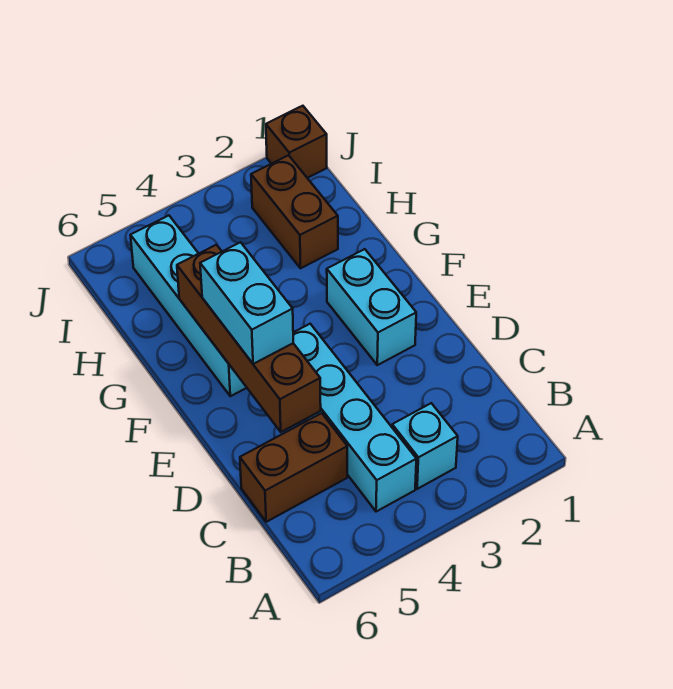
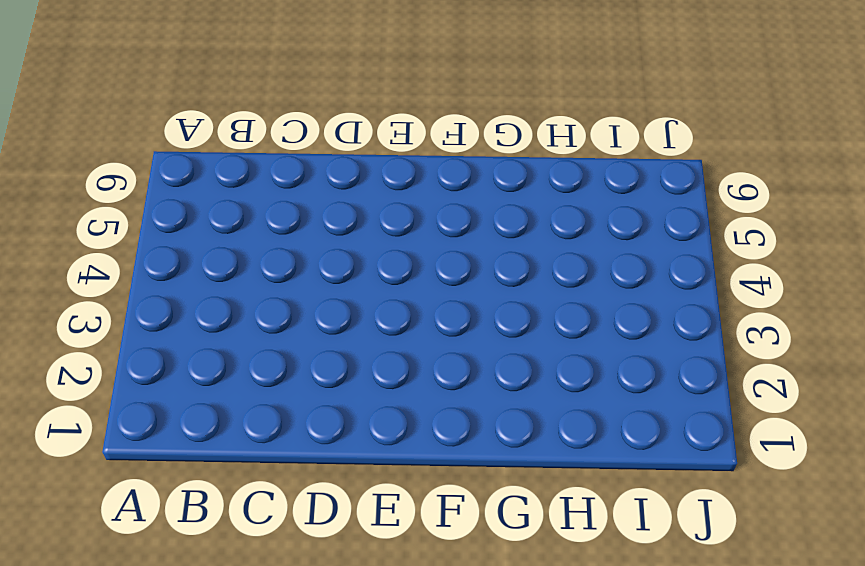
none -> cyan 1x1 brick [392,403,458,489]
none -> cyan 1x4 brick [293,324,416,512]

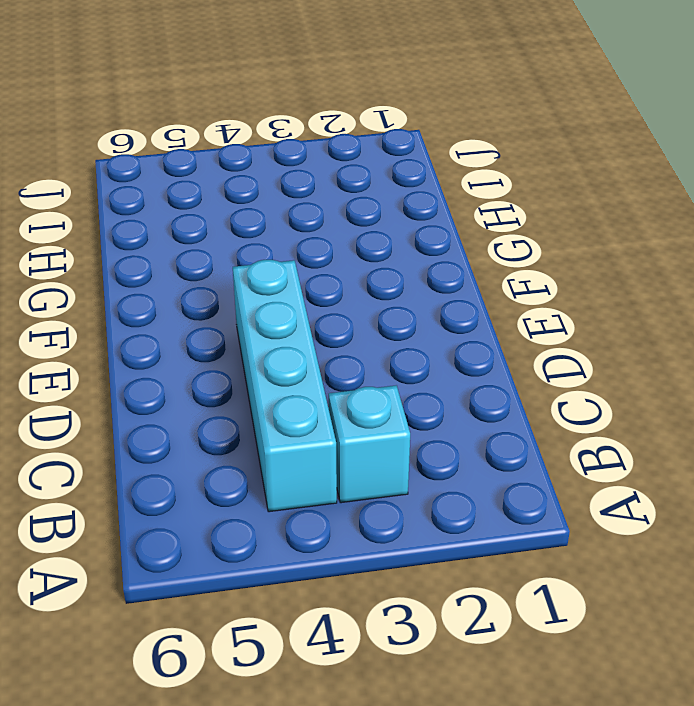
none -> brown 1x2 brick [240,413,347,522]
none -> cyan 1x2 brick [327,249,416,365]

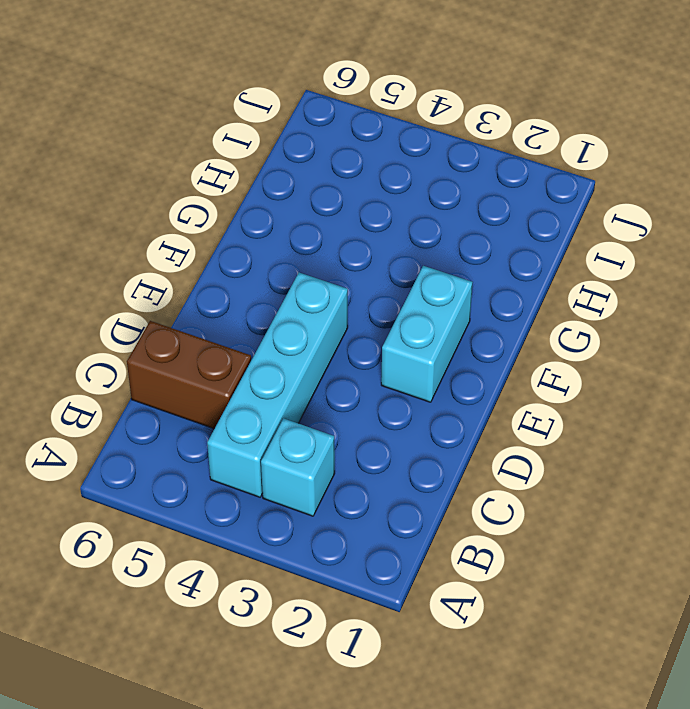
none -> cyan 1x4 brick [130,215,247,396]
none -> brown 1x2 brick [251,155,338,268]

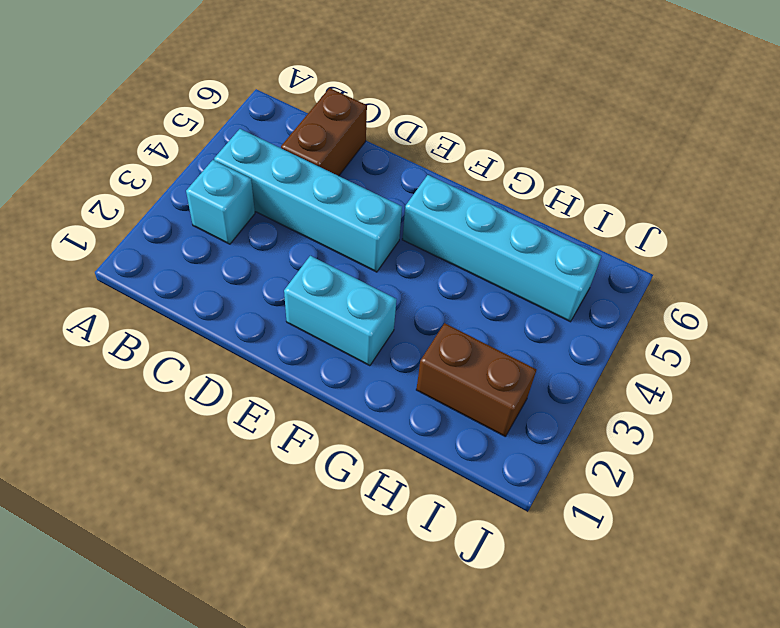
none -> brown 1x1 brick [266,106,327,178]
none -> brown 1x4 brick [177,245,321,432]

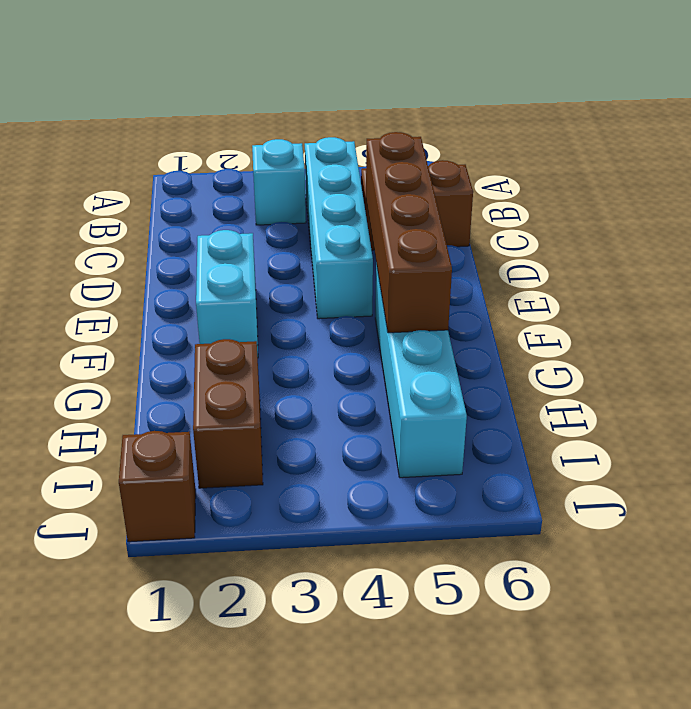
none -> cyan 1x2 brick [200,242,293,364]

